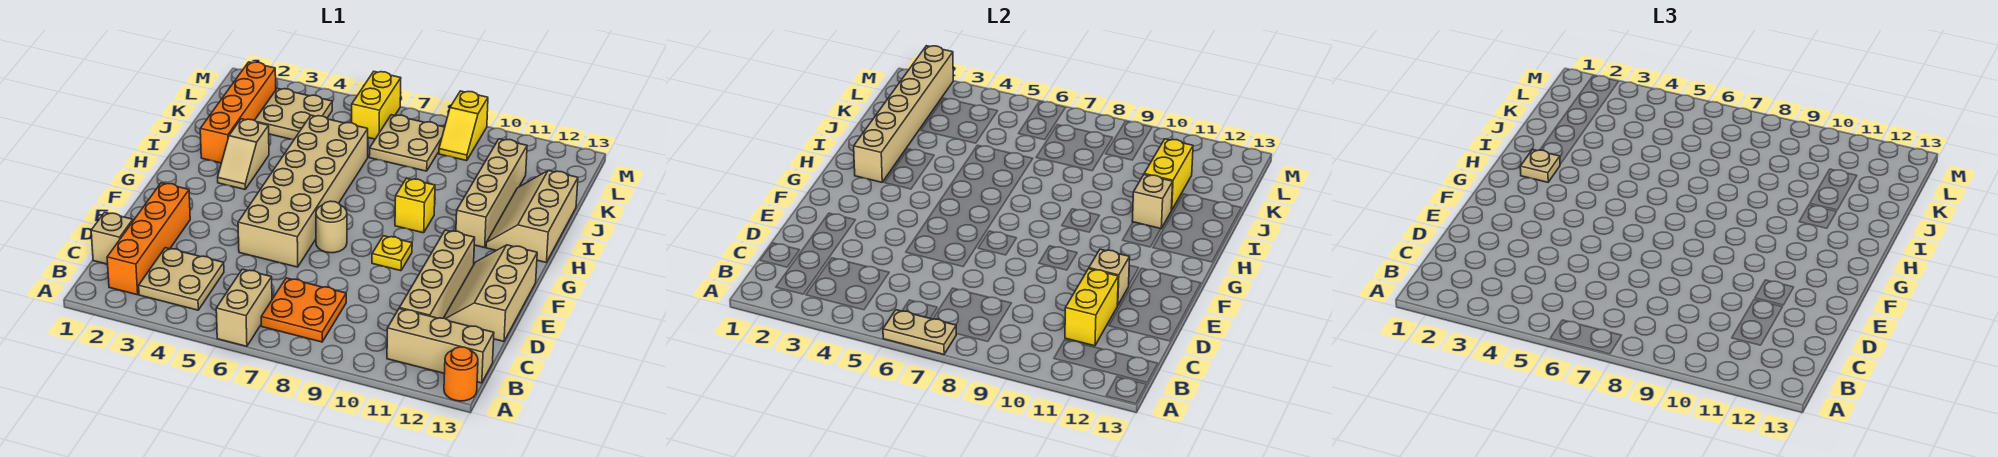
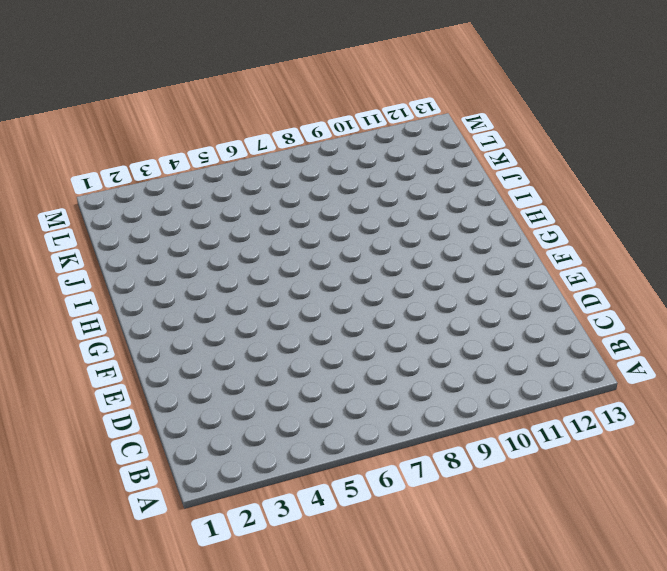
none -> tan 1x2 brick [216,269,272,346]
none -> orange 1x1 round brick [444,347,478,401]
none -> orange 1x4 brick [107,183,190,295]

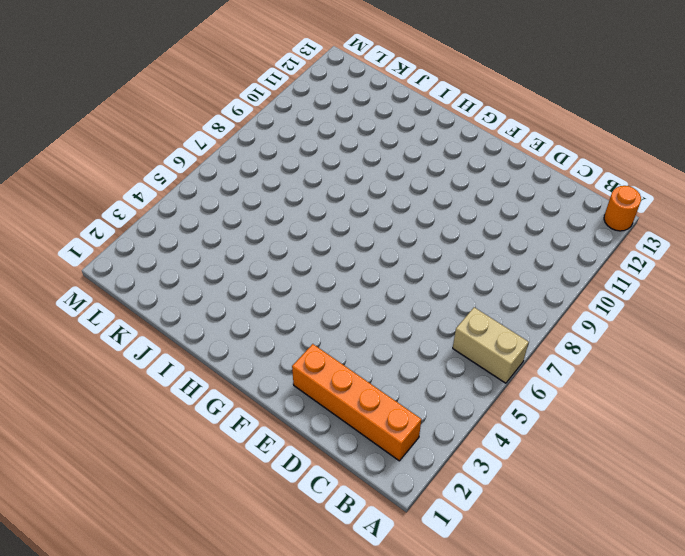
none -> tan 2x2 plate [139,248,224,310]
none -> orange 2x2 plate [261,278,346,342]
none -> tan 1x3 brick [387,309,494,383]

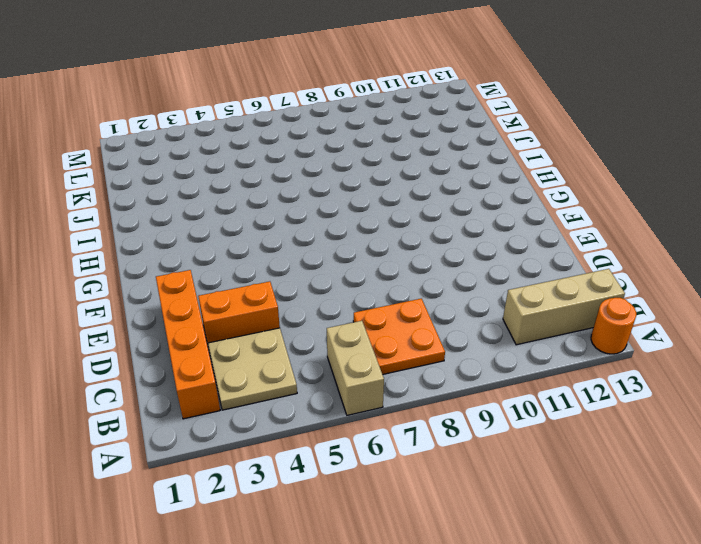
orange 1x2 brick [198,281,280,344] -> none
none -> tan 1x1 brick [91,212,133,264]
none -> tan 1x4 brick [399,230,475,318]
none -> tan 2x3 slope [444,245,537,341]

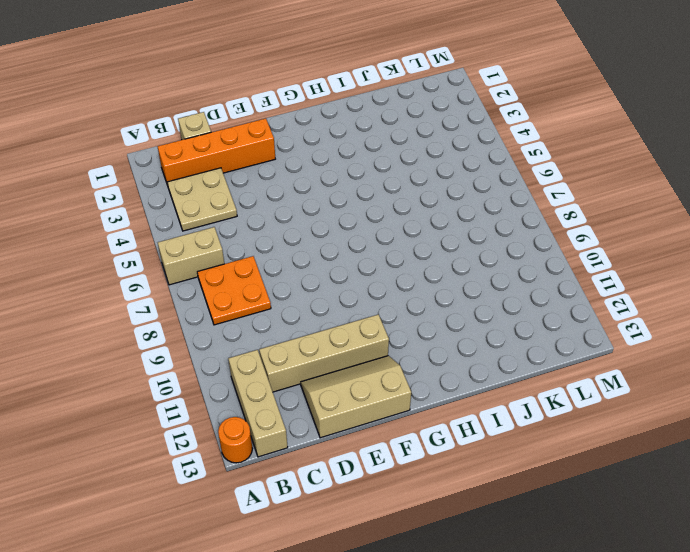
none -> tan 2x6 brick [238,115,368,267]
none -> tan 1x1 round brick [316,201,347,253]
none -> yellow 1x1 plate [372,236,412,271]

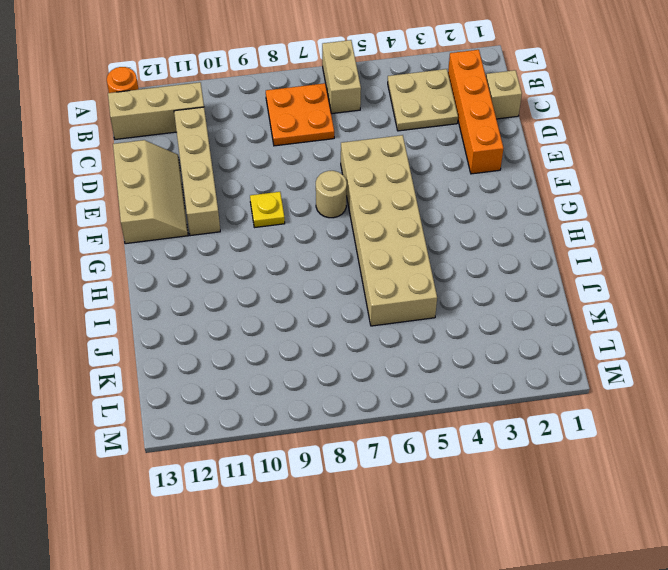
none -> tan 1x2 slope [218,119,269,189]
none -> yellow 1x1 brick [395,178,435,233]
none -> tan 1x4 brick [456,139,527,248]

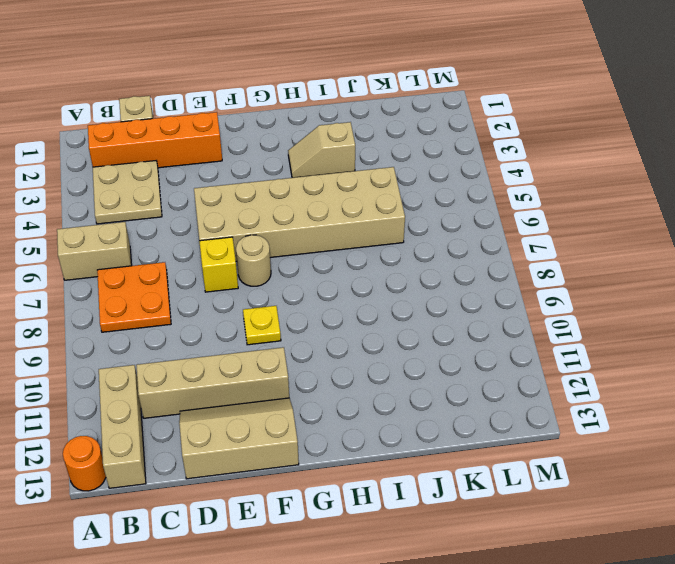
yellow 1x1 brick [199,237,238,292] -> yellow 1x1 brick moved to [395,178,435,233]
none -> tan 1x4 brick [456,139,527,248]
none -> tan 2x3 slope [486,170,578,262]
none -> orange 1x4 brick [200,62,276,163]

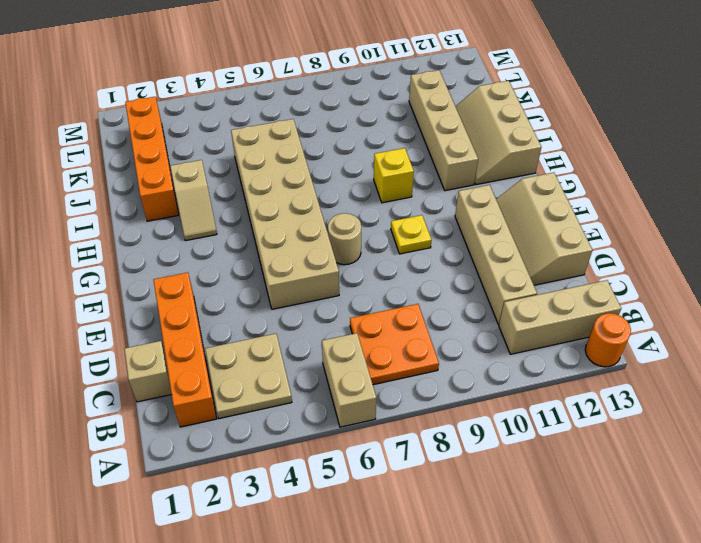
none -> tan 2x2 plate [255,88,332,139]
none -> tan 2x2 plate [369,115,445,171]
none -> yellow 1x2 brick [352,72,401,139]

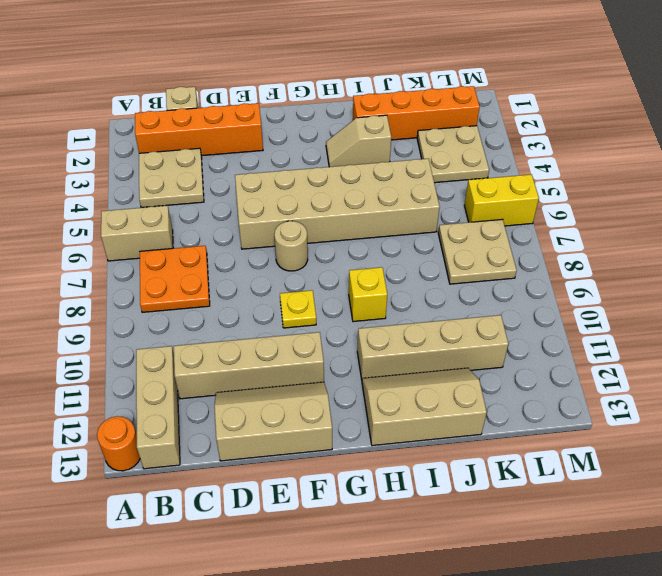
none -> yellow 1x2 slope [439,91,488,161]
none -> tan 1x2 plate [883,310,956,354]
none -> yellow 1x2 brick [1065,269,1118,346]

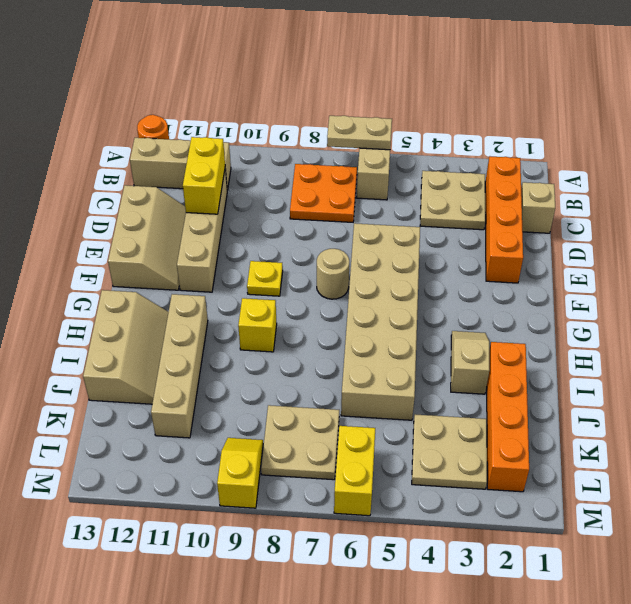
none -> tan 1x1 brick [1089,249,1130,306]
none -> tan 1x6 brick [854,46,953,182]
none -> tan 1x1 brick [1132,175,1173,229]

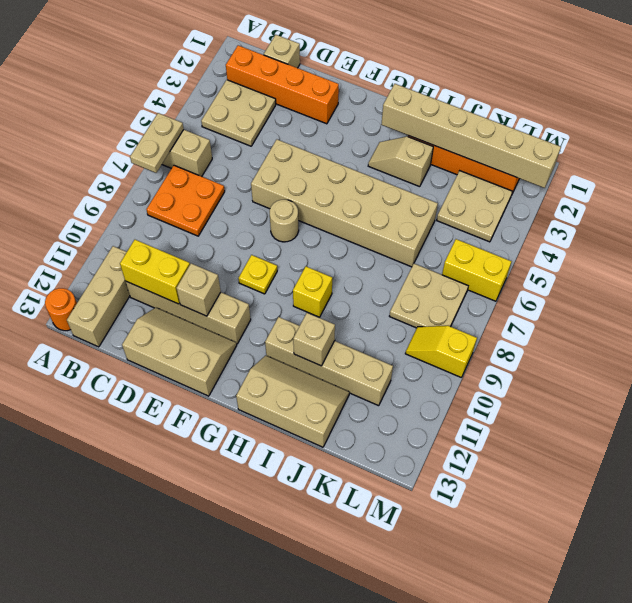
none -> yellow 1x2 brick [1144,139,1193,210]
none -> tan 1x1 plate [1520,150,1560,182]

